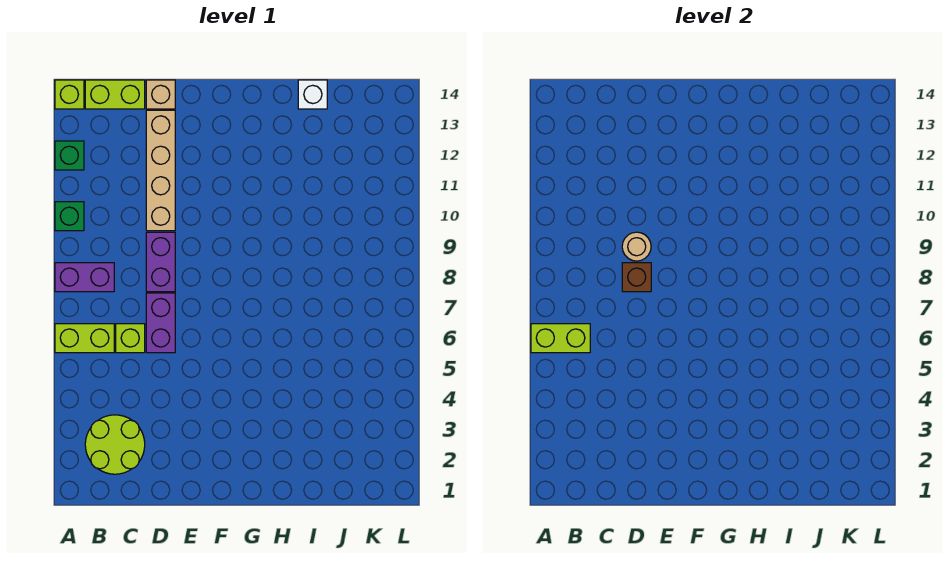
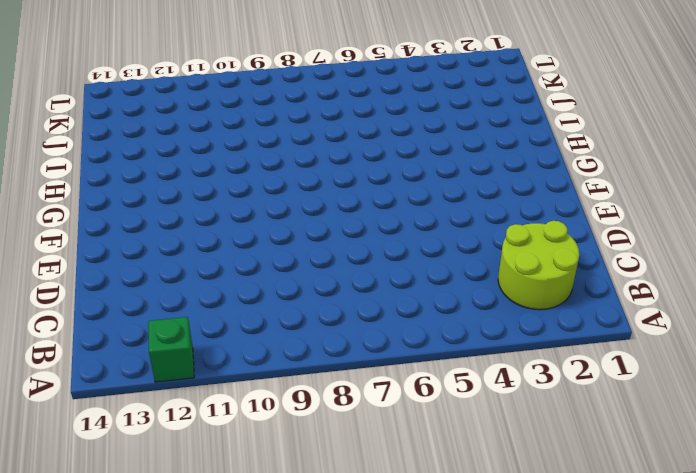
none -> lime 1x2 brick [55,324,114,353]
none -> purple 1x2 brick [55,263,114,292]
none -> green 1x1 brick [55,202,84,231]

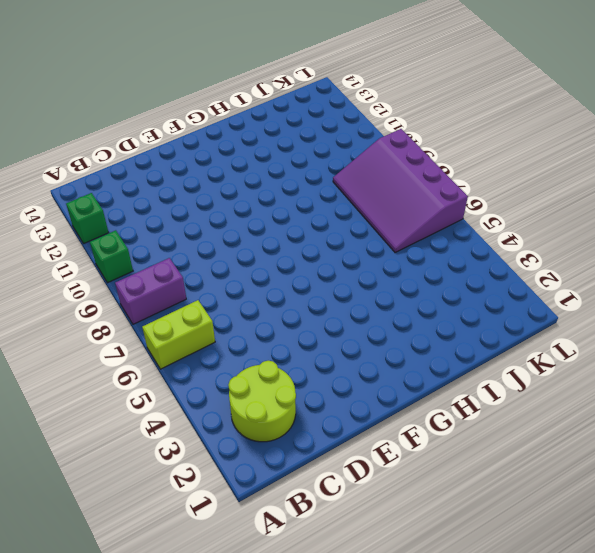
purple 3x4 slope [333,129,468,253] -> none
none -> lime 1x1 brick [55,80,84,109]
none -> lime 1x2 brick [85,80,145,109]
none -> lime 1x1 brick [116,324,145,353]

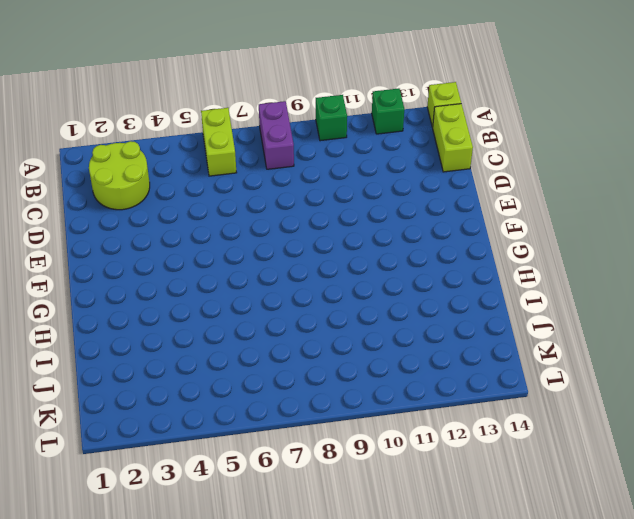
none -> lime 1x1 brick [116,324,145,353]
none -> purple 1x2 brick [146,293,175,353]
none -> purple 1x2 brick [146,232,175,292]

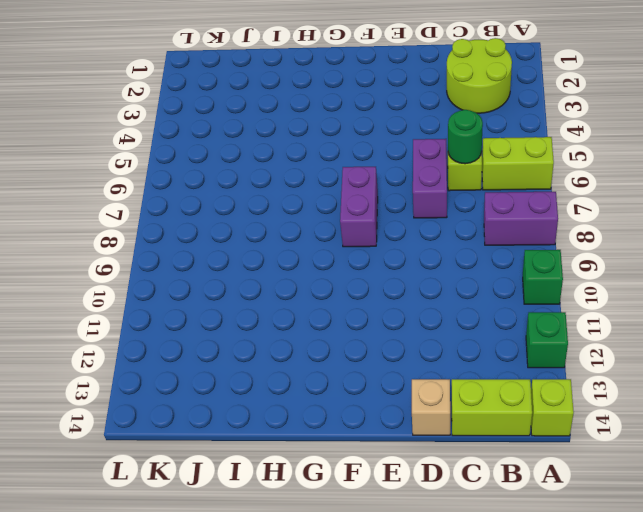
green 1x1 round brick [448,110,483,164] -> none
purple 1x2 brick [340,167,378,247] -> purple 1x2 brick moved to [146,232,175,292]
none -> tan 1x4 brick [146,110,175,231]
none -> white 1x1 brick [298,80,327,109]
none -> lime 1x2 brick [531,324,590,353]

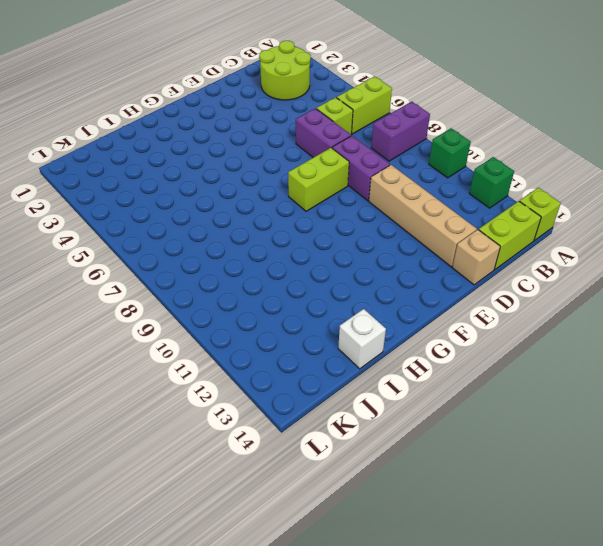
lime 1x2 brick [288,148,349,211] -> lime 1x2 brick moved to [531,324,590,353]
none -> brown 1x1 brick [622,263,651,292]
none -> tan 1x1 round brick [622,232,651,261]

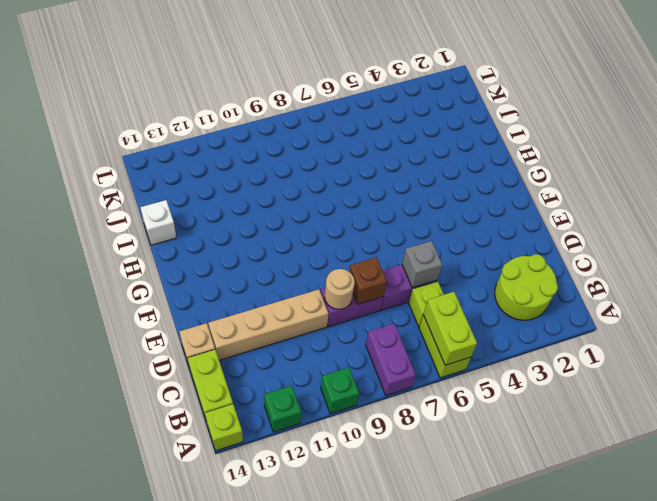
grey 1x1 brick [402,241,442,288] -> none

